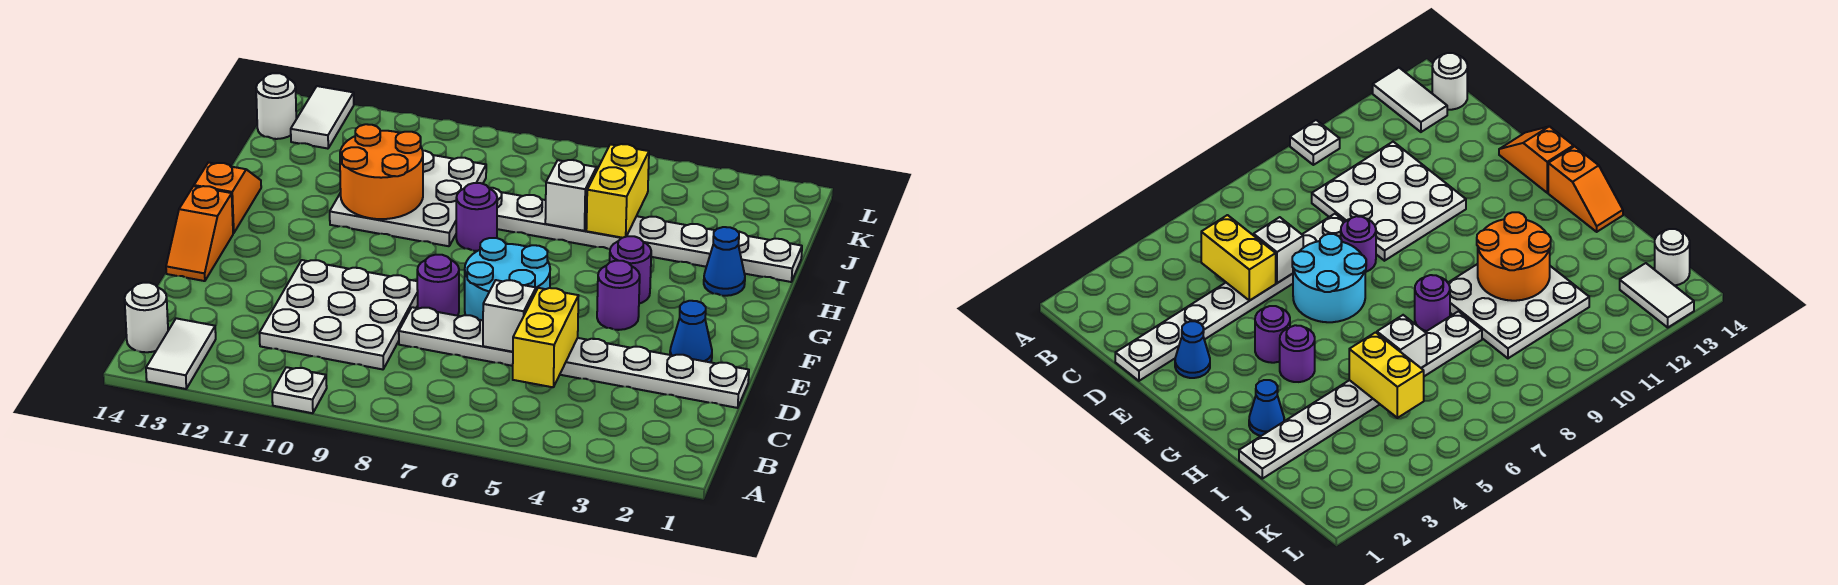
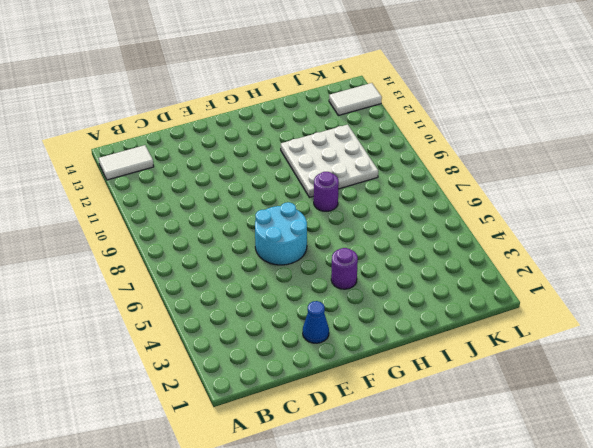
none -> white 1x1 plate [272,367,327,413]
none -> white 1x1 round brick [125,283,168,352]
none -> white 3x3 plate [259,260,418,369]

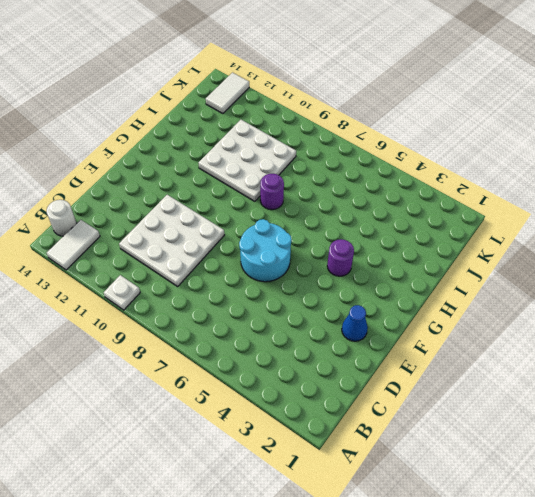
none -> white 1x8 plate [399,307,749,408]
none -> purple 1x1 round brick [417,255,459,316]
none -> orange 1x2 slope [166,186,233,281]

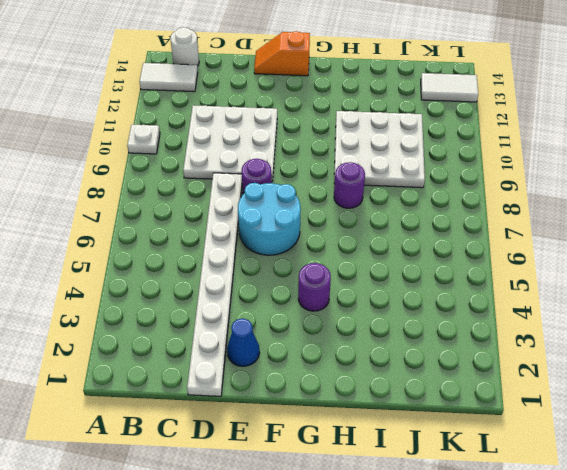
none -> purple 1x1 round brick [597,261,640,330]
none -> orange 1x2 slope [194,163,261,233]
none -> blue 1x1 cone [704,227,745,296]

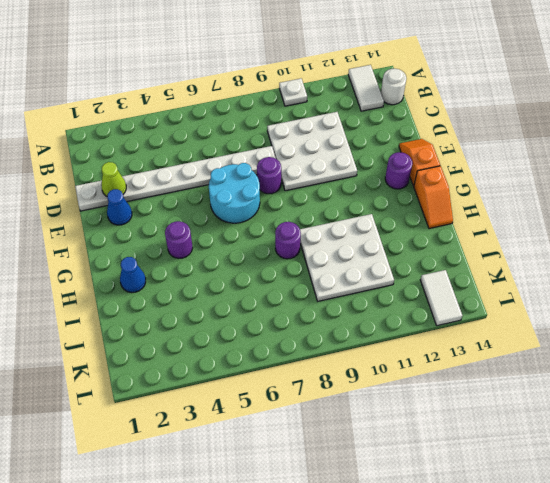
lime 1x1 cone [101,162,126,196] -> none
purple 1x1 round brick [385,152,413,189] -> purple 1x1 round brick moved to [597,261,640,330]
none -> white 1x8 plate [489,188,802,282]
none -> white 1x1 round brick [256,73,296,139]
none -> yellow 1x2 brick [513,288,579,387]

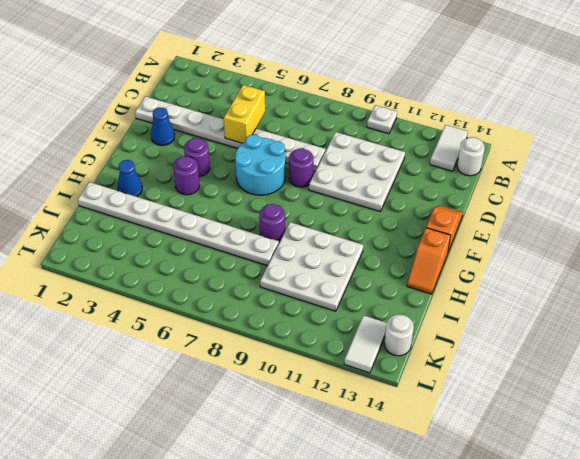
none -> white 1x1 brick [483,280,536,352]
none -> orange 2x2 round brick [340,124,423,219]
none -> yellow 1x2 brick [586,144,649,238]

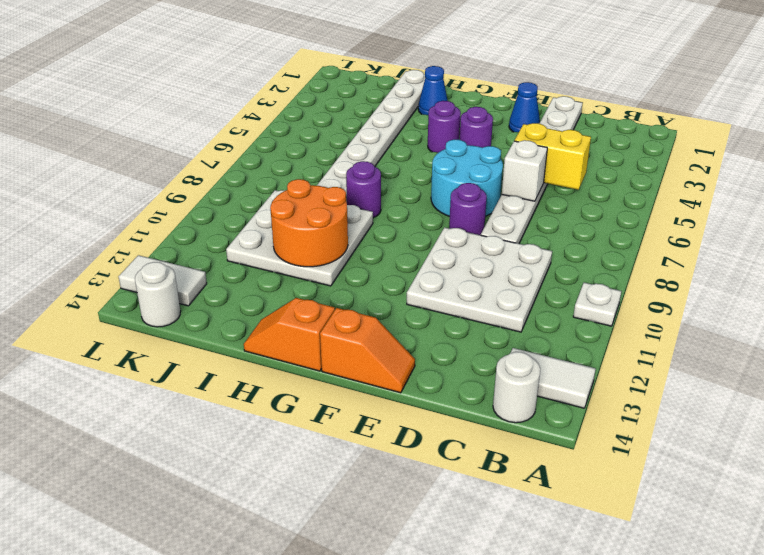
none -> yellow 1x2 brick [586,144,649,238]
none -> white 1x1 brick [545,160,596,231]

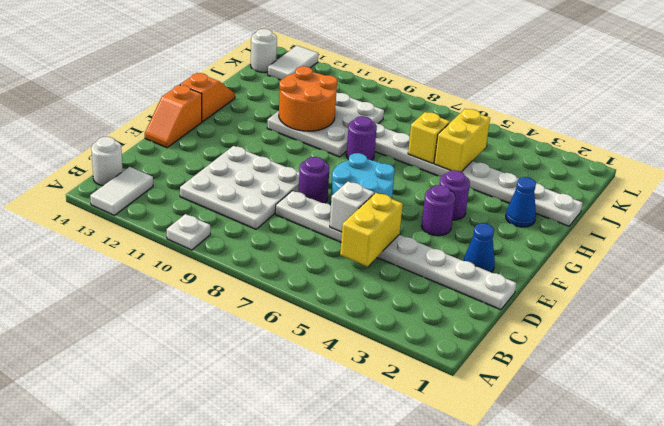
yellow 1x1 brick [408,112,450,164] -> white 1x1 brick [545,160,596,231]

